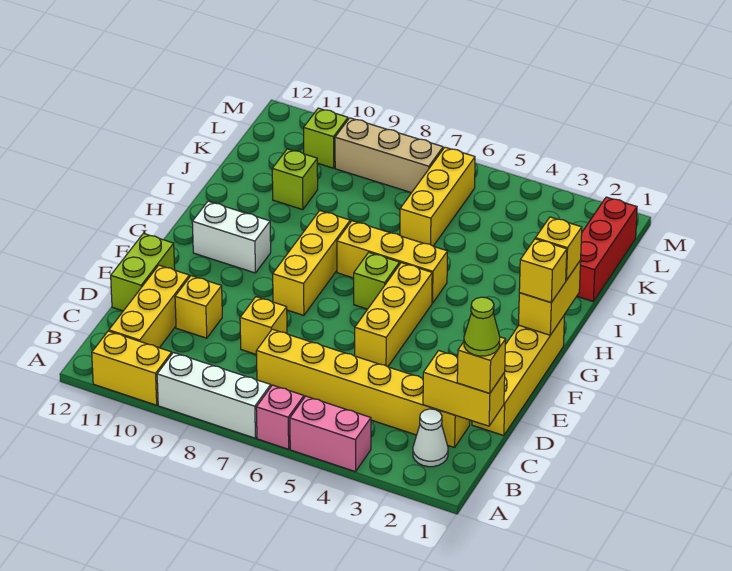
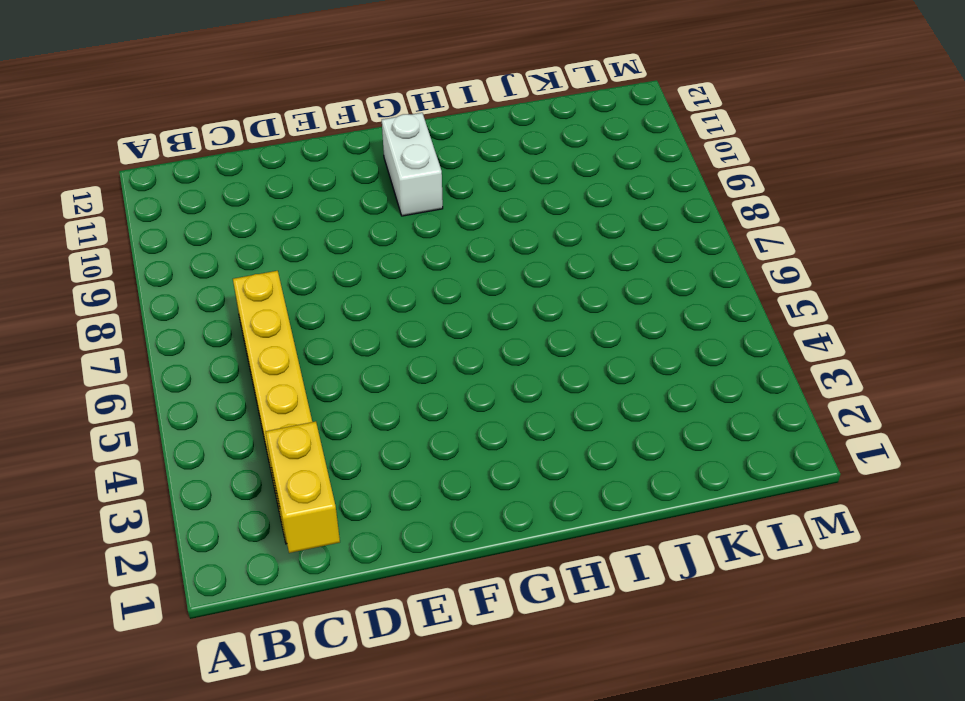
none -> pink 1x2 brick [290,396,371,472]
none -> pink 1x1 brick [256,385,304,449]
none -> white 1x3 brick [157,353,271,438]

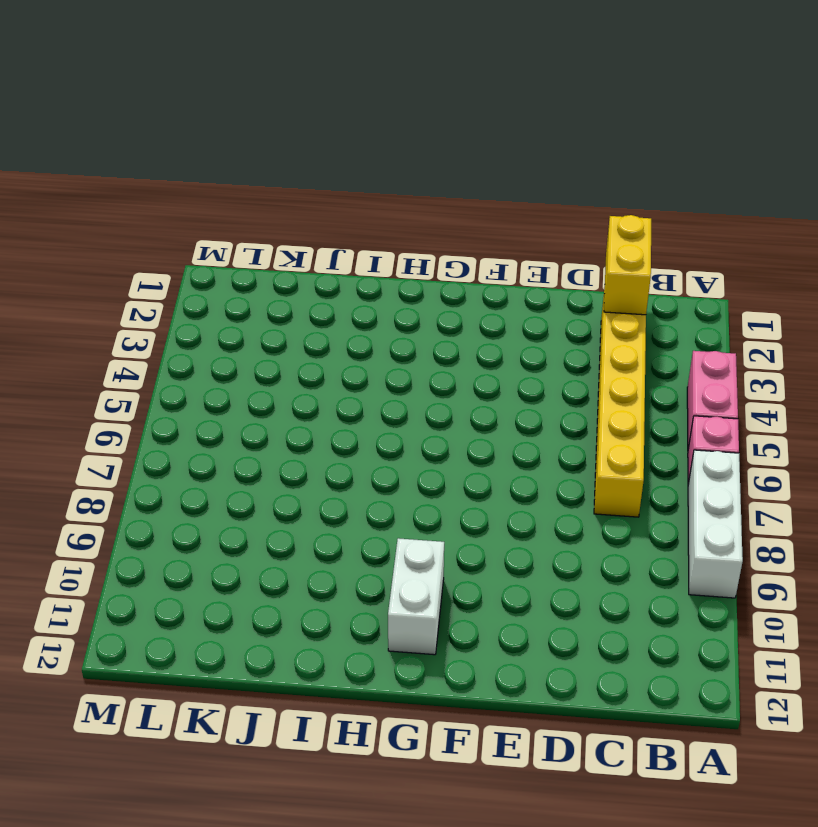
none -> yellow 1x2 brick [92,331,172,405]
none -> white 1x1 cone [413,409,448,467]
none -> yellow 1x3 brick [109,265,189,348]

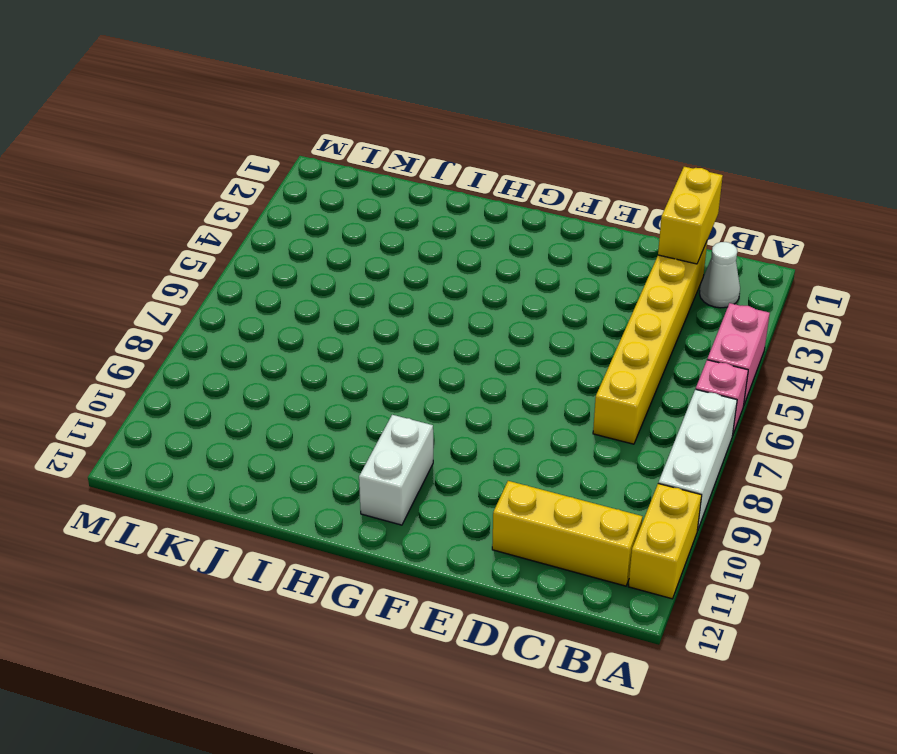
none -> yellow 1x4 brick [472,315,565,436]
none -> yellow 1x1 brick [240,297,287,355]
none -> yellow 1x1 brick [175,276,222,338]

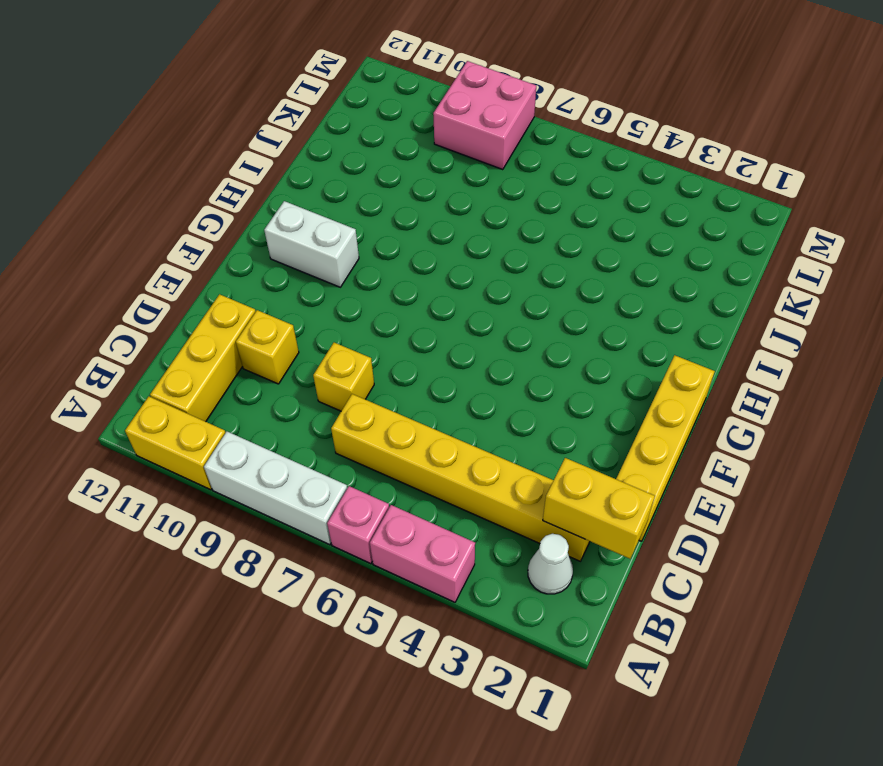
pink 2x2 brick [433,61,536,170] -> tan 1x3 brick [335,118,443,193]
none -> lime 1x2 brick [111,234,175,311]
none -> yellow 1x3 brick [355,263,432,367]
none -> yellow 1x3 brick [273,211,350,315]

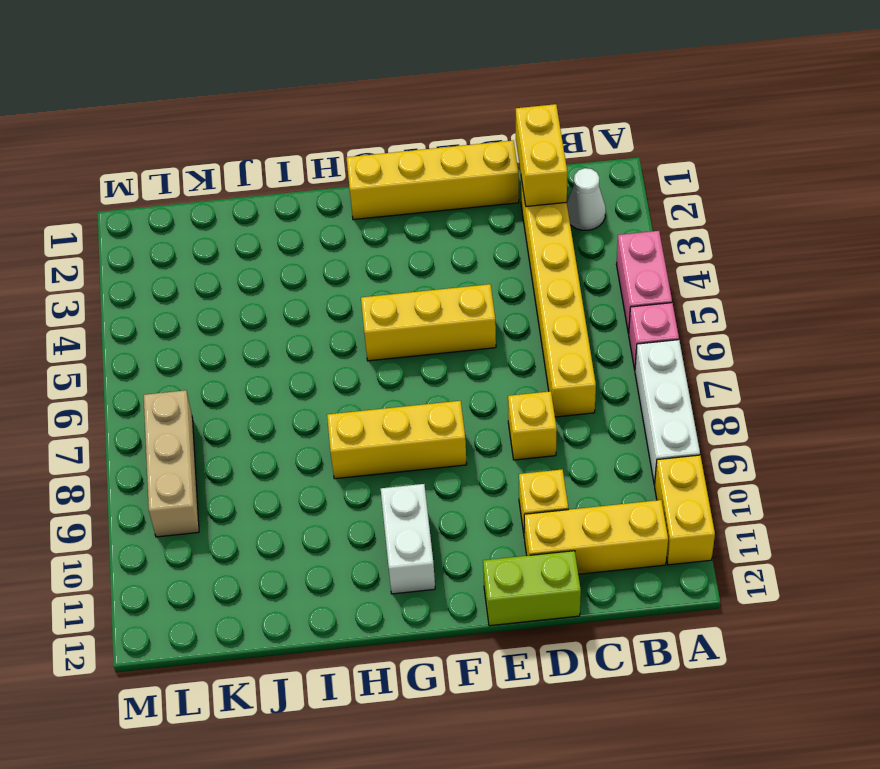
none -> lime 1x1 brick [354,252,400,309]
none -> yellow 1x3 brick [337,221,448,303]
none -> red 1x3 brick [577,197,637,301]

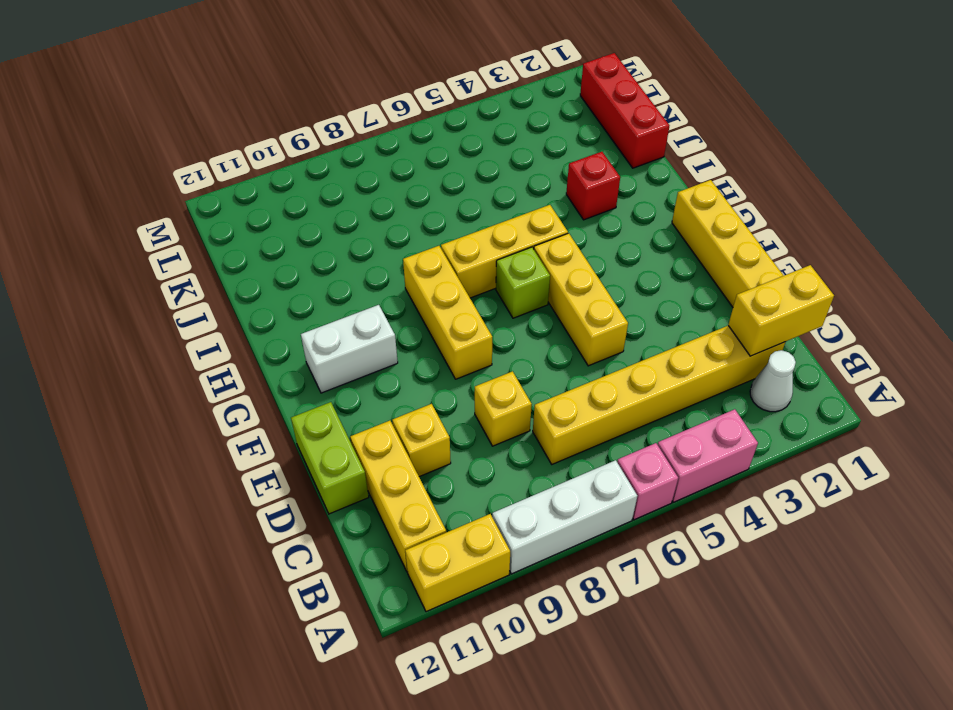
red 1x1 brick [566,152,620,220] -> none
none -> yellow 1x3 brick [400,147,475,246]
none -> lime 1x1 brick [272,149,318,210]
none -> tan 1x3 brick [335,118,443,193]

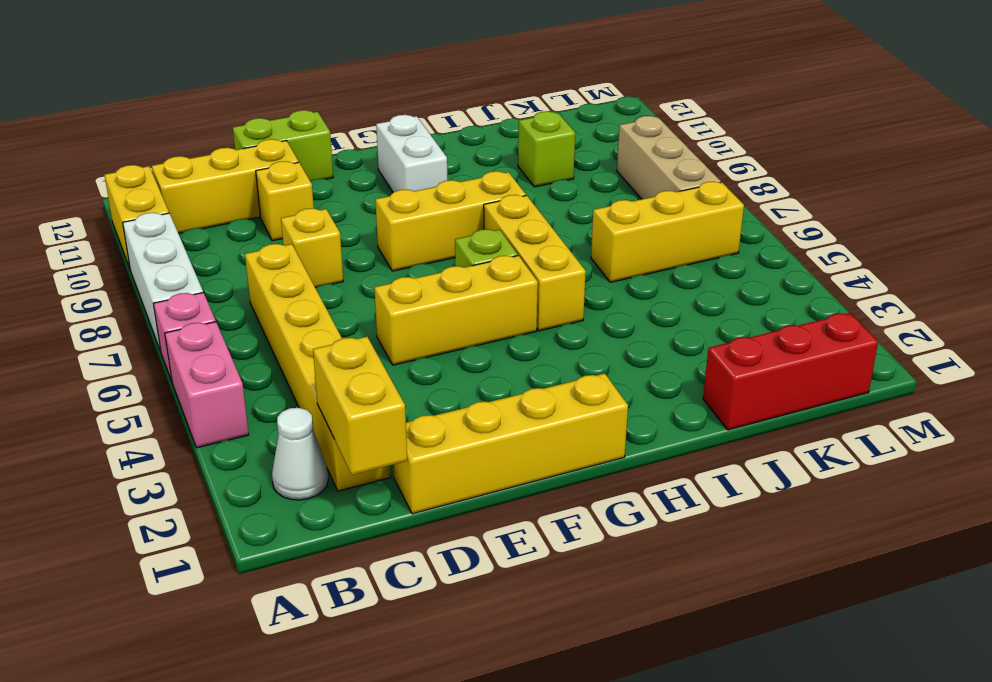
none -> lime 1x1 brick [304,108,348,168]
none -> yellow 1x2 brick [519,260,581,335]
none -> yellow 1x1 brick [457,337,506,393]

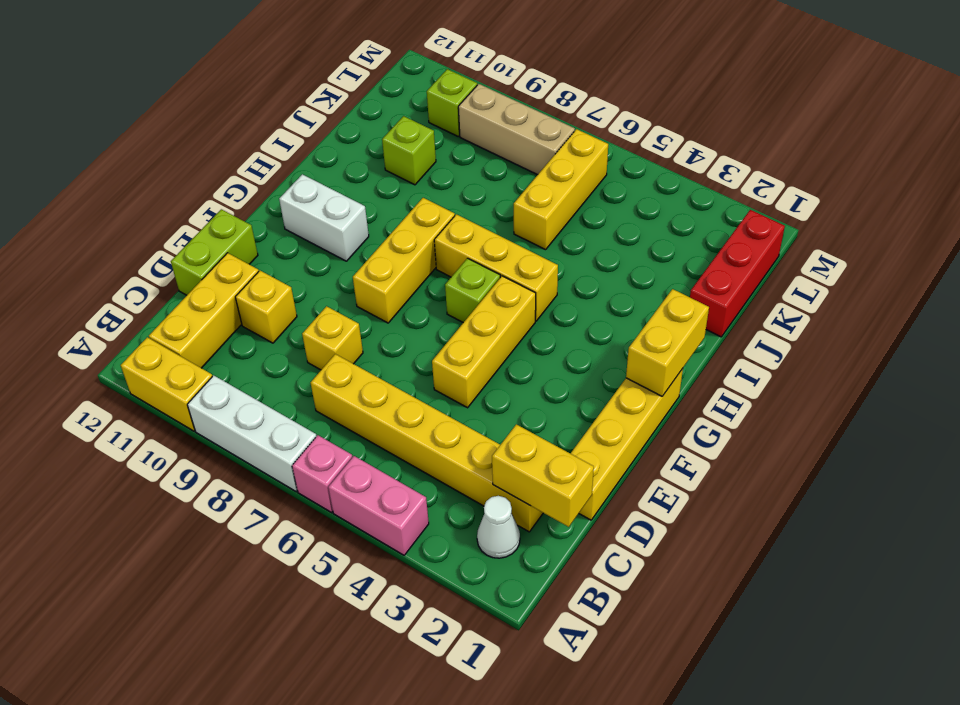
none -> yellow 1x1 brick [457,337,506,393]
none -> yellow 1x1 brick [519,239,567,302]
none -> yellow 1x1 brick [535,217,582,280]

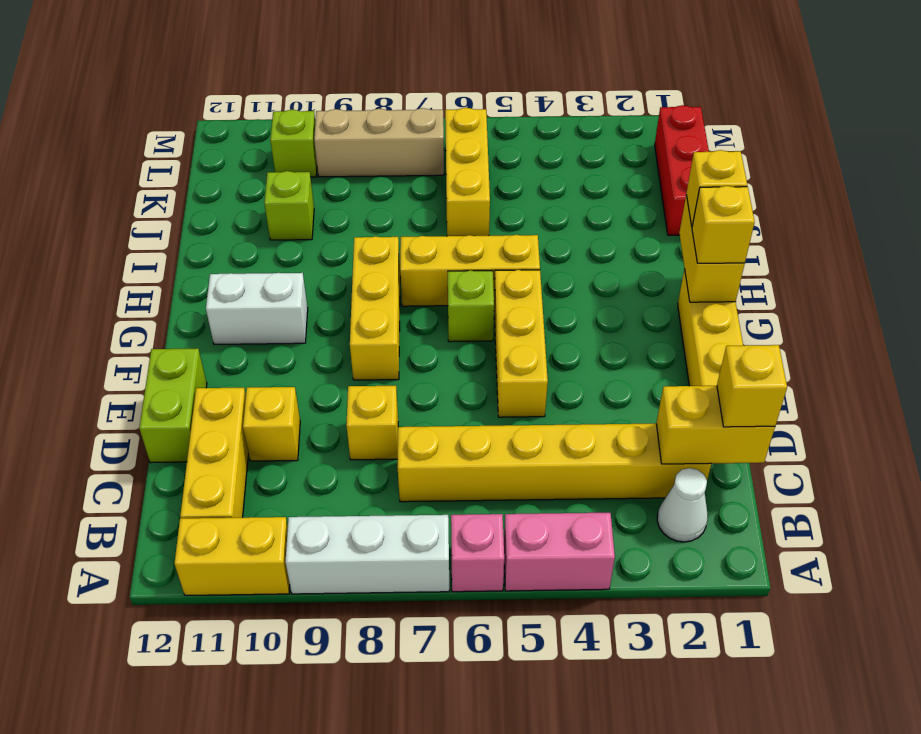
none -> lime 1x1 cone [464,297,500,356]

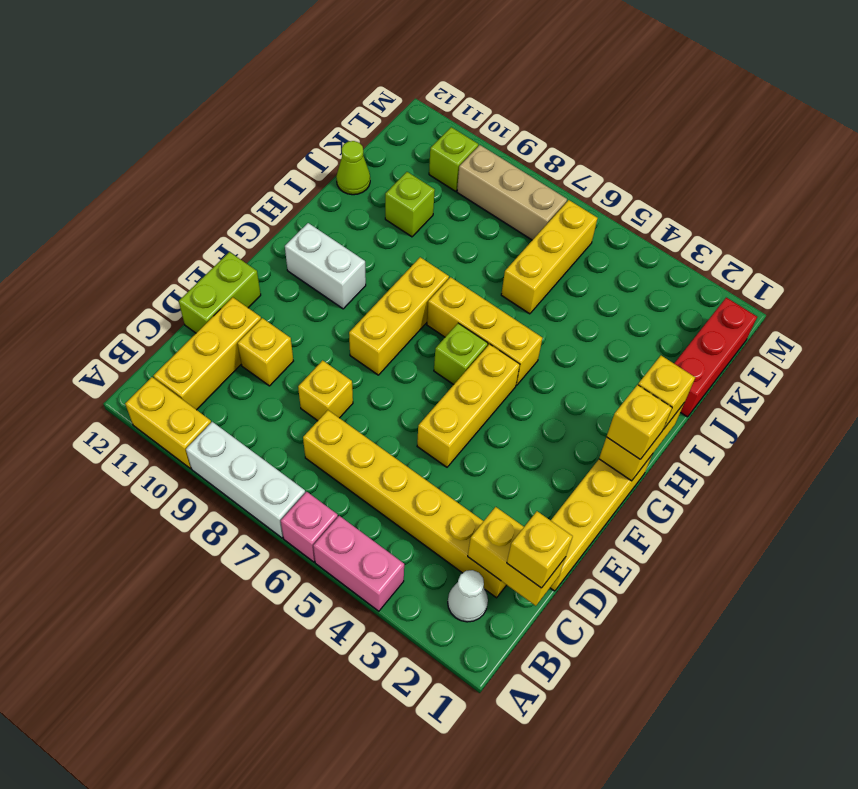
lime 1x1 cone [336,141,370,195] -> lime 1x1 cone moved to [464,297,500,356]

